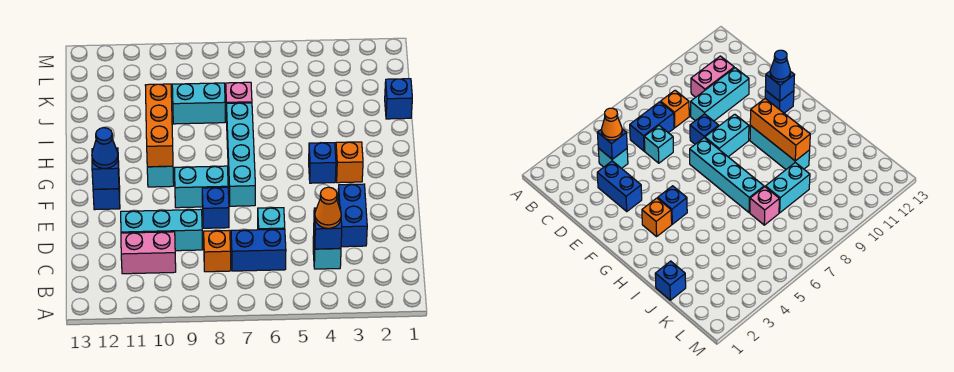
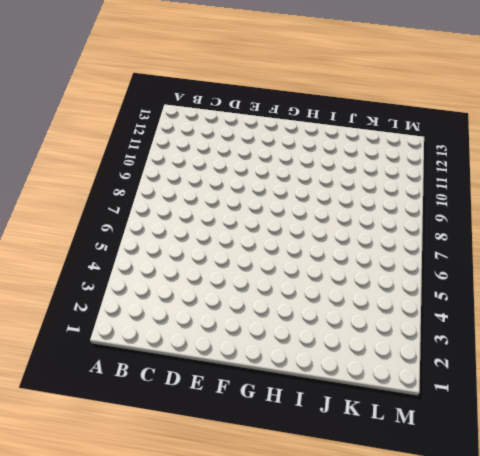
none -> cyan 1x1 brick [313,236,341,269]
none -> blue 1x2 brick [231,229,286,271]
none -> orange 1x1 brick [204,230,231,272]

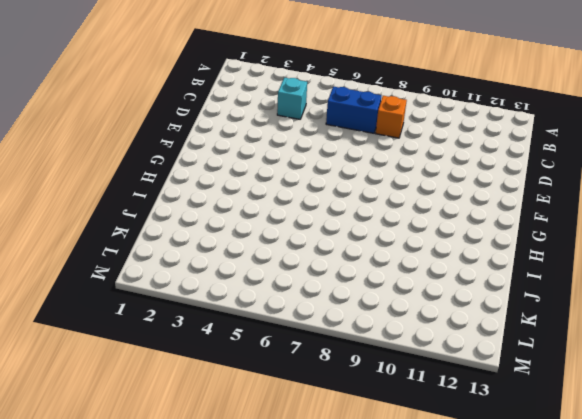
none -> pink 1x2 brick [121,232,176,274]
none -> blue 1x2 brick [338,184,367,247]
none -> cyan 1x1 brick [258,208,285,230]

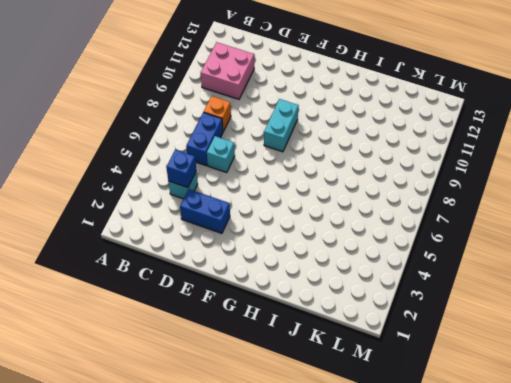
pink 2x2 brick [201,42,254,99] -> pink 1x2 brick [121,232,176,274]
none -> cyan 1x3 brick [121,209,202,251]
none -> blue 1x1 brick [202,187,229,228]
none -> cyan 1x4 brick [227,103,255,206]

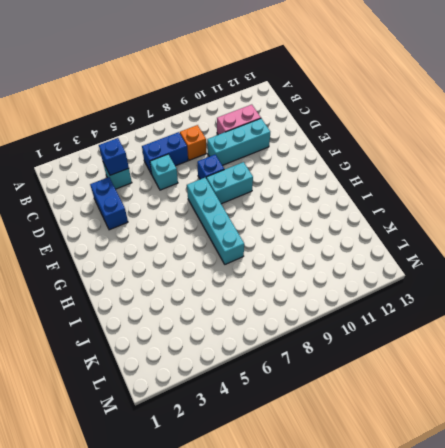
none -> blue 1x1 brick [93,186,120,210]
none -> orange 1x1 brick [336,142,363,183]
none -> blue 1x1 brick [309,143,336,183]

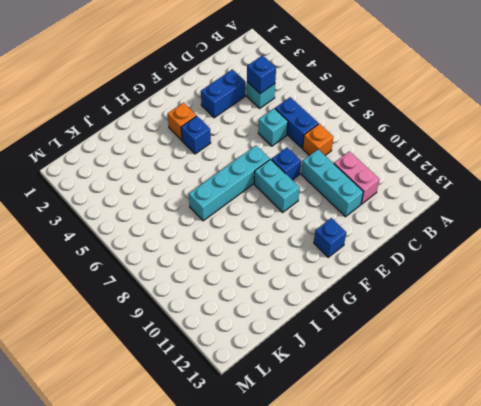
none -> cyan 1x3 brick [147,166,174,187]
none -> blue 1x1 brick [385,79,412,119]
none -> pink 1x1 brick [226,82,252,121]

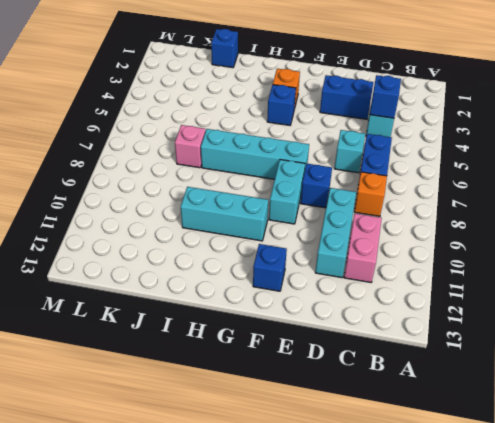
none -> cyan 1x2 brick [172,83,225,124]
none -> blue 1x1 brick [92,148,119,189]
none -> orange 1x3 brick [145,84,173,167]

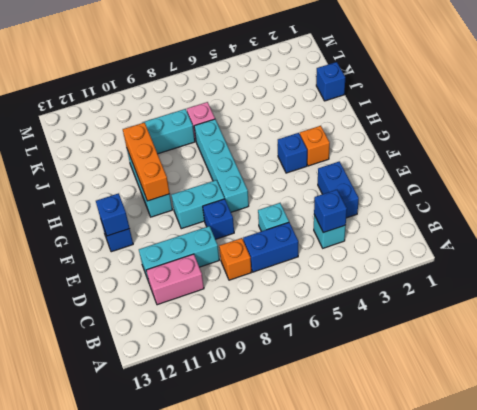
none -> orange 1x1 cone [315,187,341,228]
none -> blue 1x1 cone [92,128,118,169]

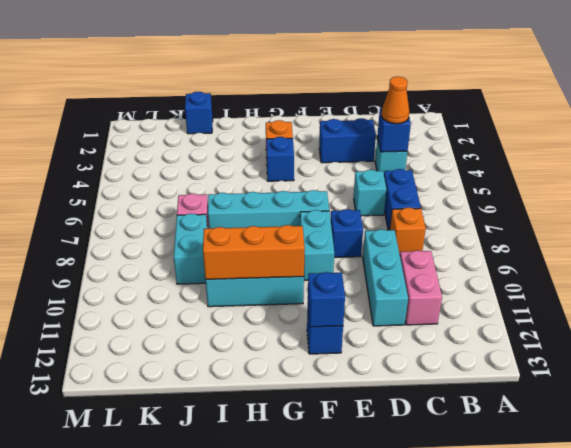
none -> blue 1x1 cone [92,128,118,169]

